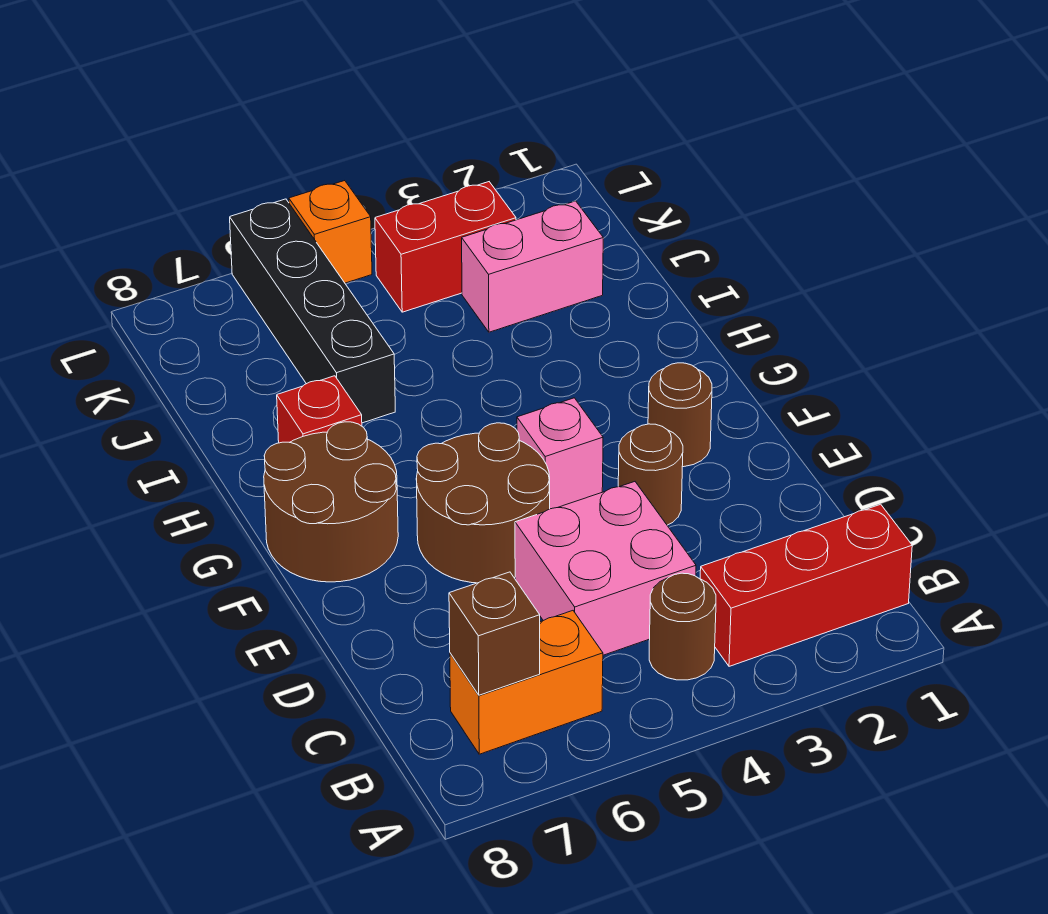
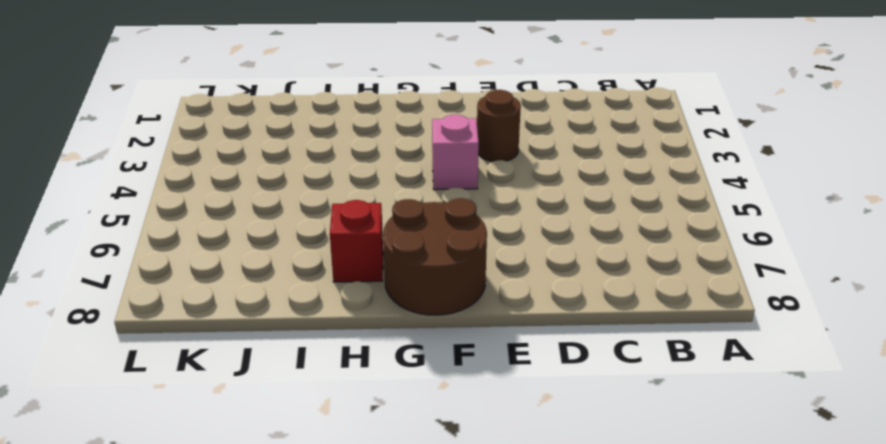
none -> red 1x3 brick [700,504,912,666]
none -> brown 1x1 round brick [649,573,716,680]
none -> orange 1x2 brick [450,611,603,754]

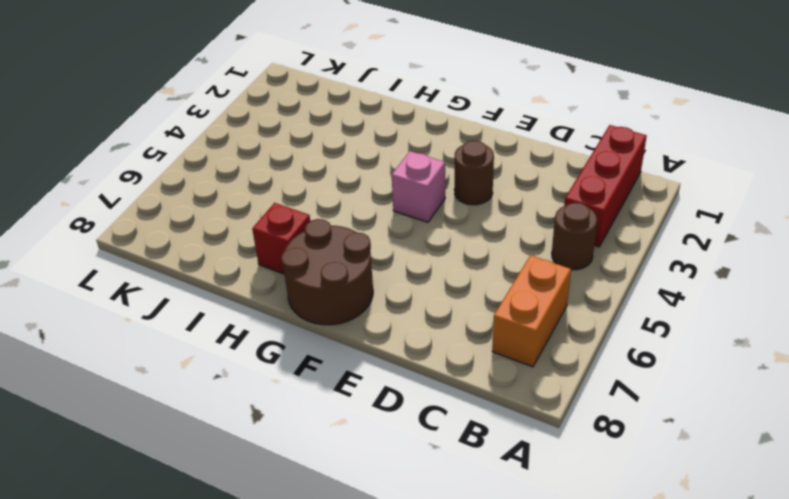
none -> pink 2x2 brick [515,482,696,655]
none -> brown 2x2 round brick [416,423,550,583]
none -> brown 1x1 round brick [648,363,712,467]

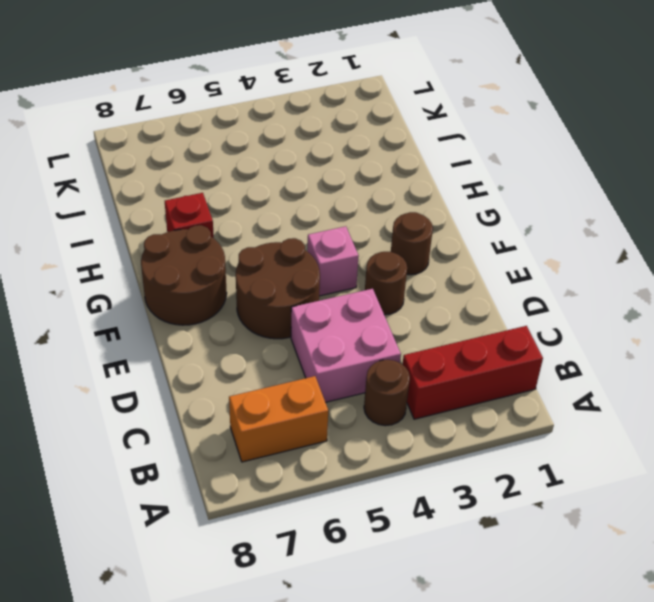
none -> black 1x4 brick [230,199,395,423]
none -> pink 1x2 brick [462,201,603,332]
none -> red 1x2 brick [375,182,516,312]

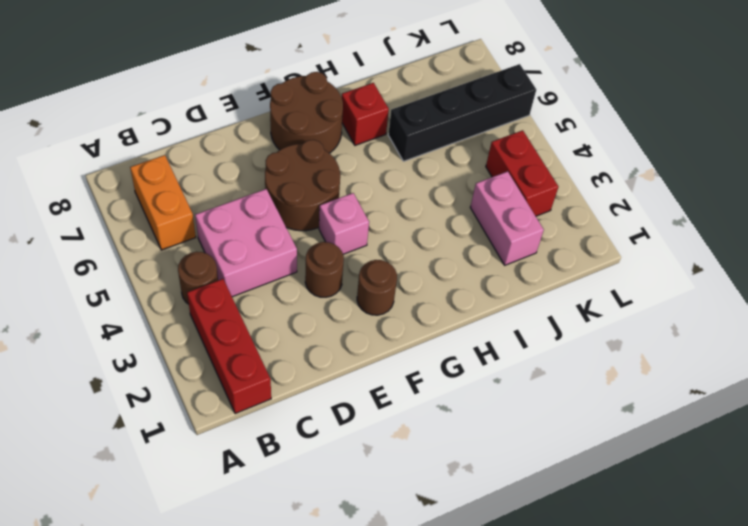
none -> orange 1x1 brick [289,181,372,283]
none -> brown 1x1 brick [449,572,540,695]

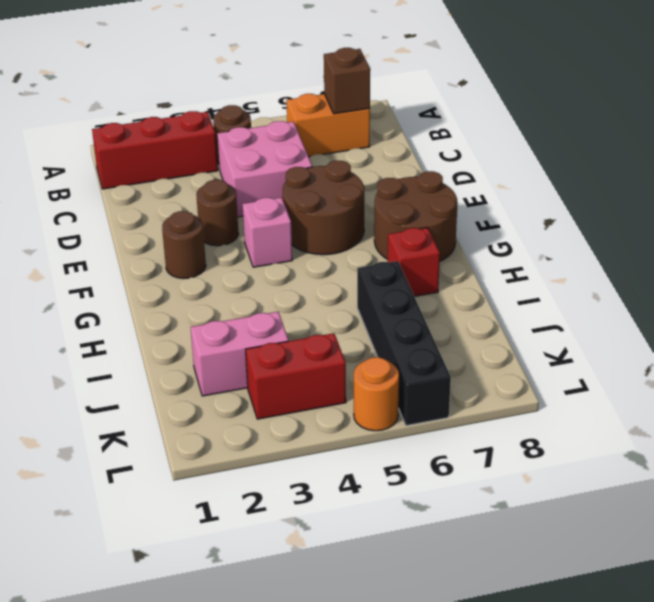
orange 1x1 round brick [354,357,399,431] -> orange 1x1 brick [289,181,372,283]

